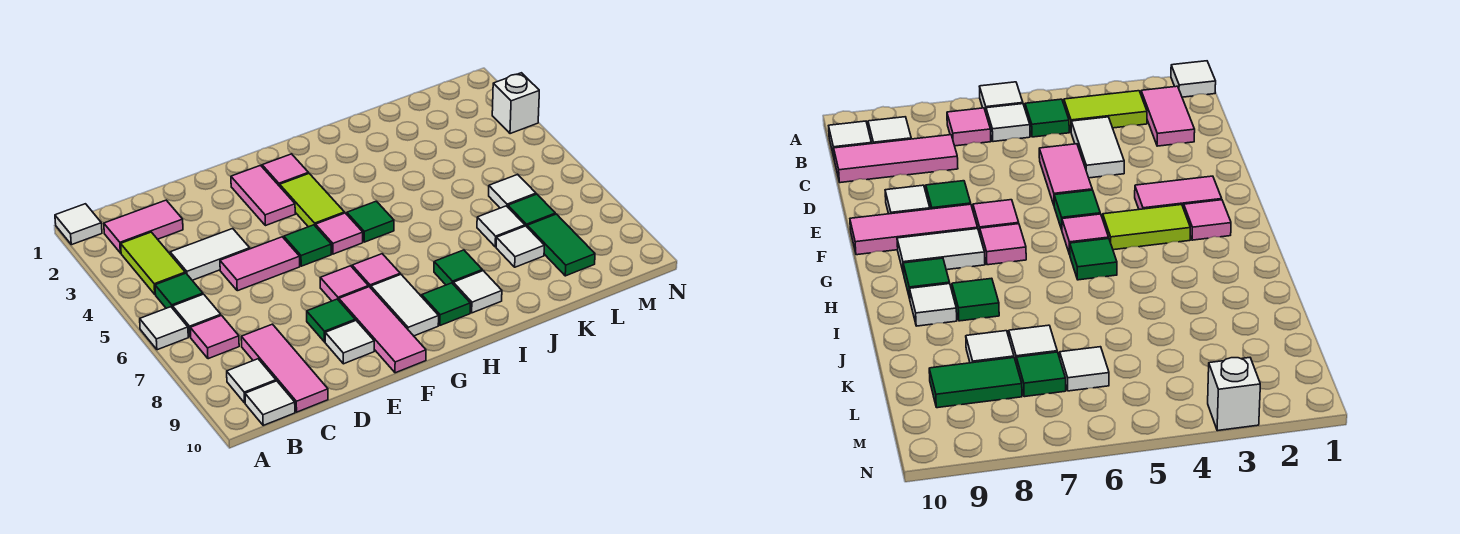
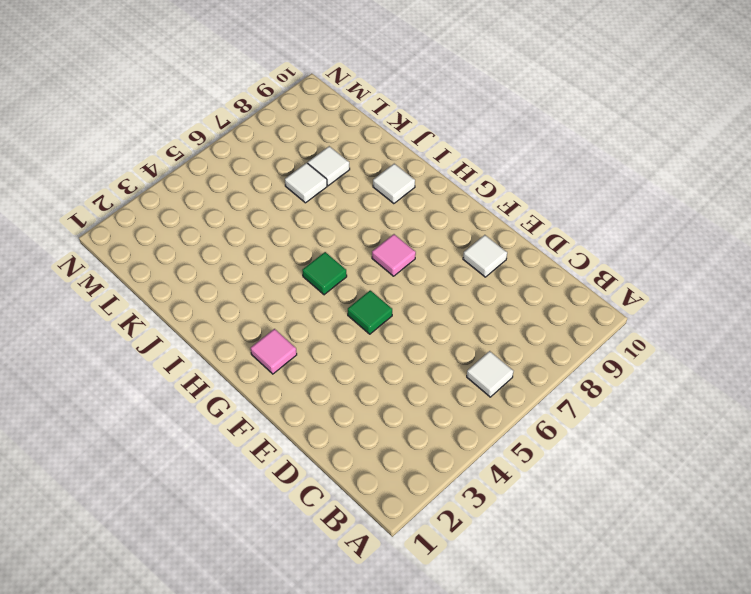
none -> white 1x1 tile [55,204,102,245]
none -> white 1x1 tile [140,307,188,350]
none -> pink 1x2 tile [104,200,183,253]
none -> lime 1x2 tile [121,232,185,294]

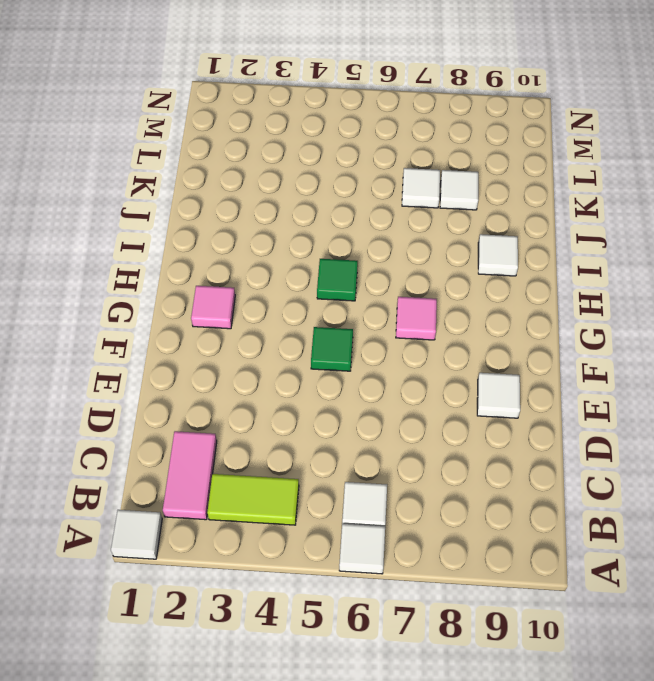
none -> green 1x1 tile [155,273,203,308]
none -> pink 1x1 tile [190,316,239,359]
none -> white 1x1 tile [227,359,276,403]
none -> white 1x1 tile [245,381,295,425]

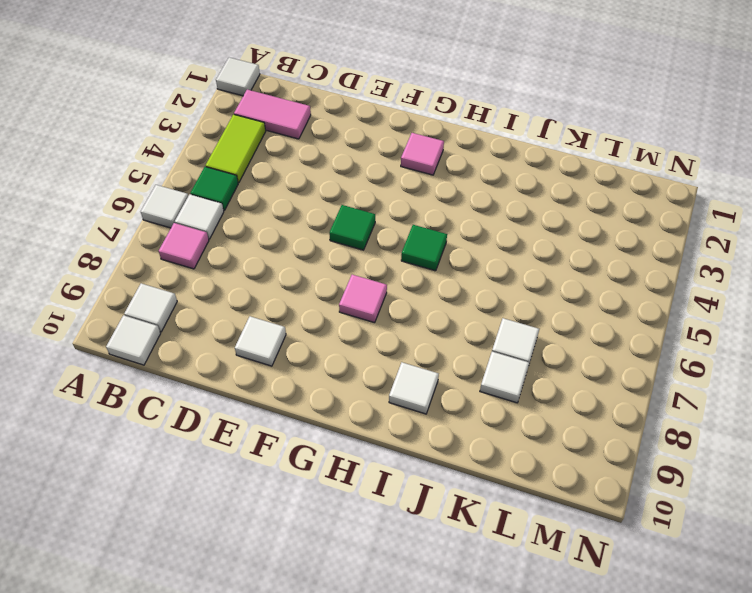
none -> white 1x2 tile [170,229,250,280]
none -> pink 1x3 tile [241,324,328,412]
none -> pink 1x2 tile [220,237,300,291]
none -> green 1x1 tile [307,299,355,342]

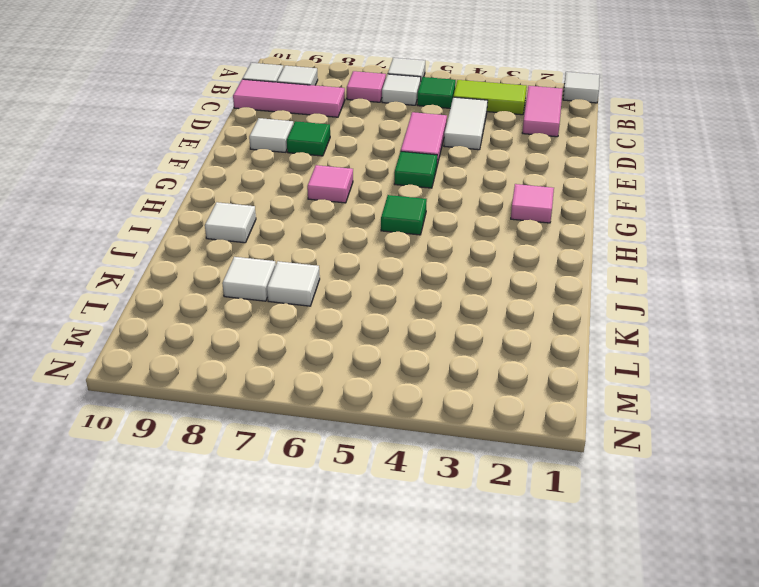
none -> pink 1x2 tile [231,165,295,226]
none -> pink 1x1 tile [320,266,368,301]
none -> pink 1x3 tile [339,287,426,373]
none -> lime 1x2 tile [280,174,344,227]

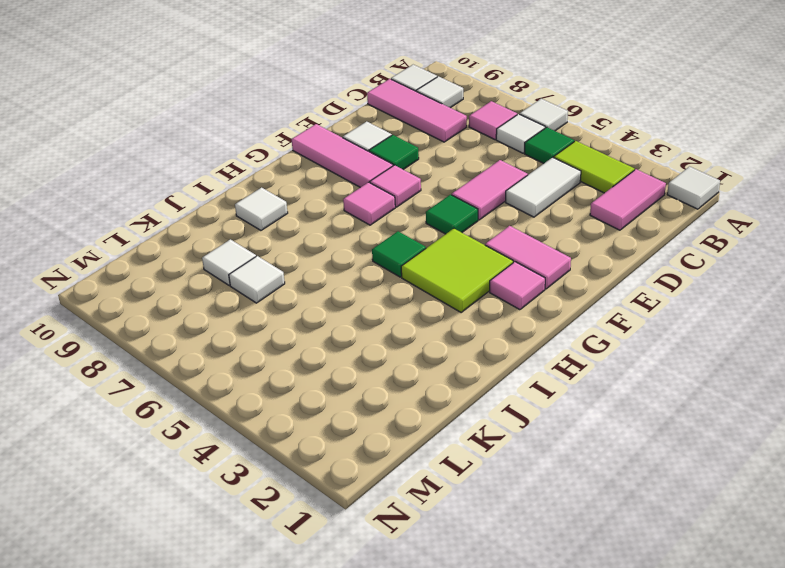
lime 2x2 tile [401,229,513,312] -> lime 1x2 tile [280,174,344,227]
none -> pink 1x1 tile [315,213,363,254]
none -> white 1x2 tile [371,274,439,336]
none -> green 1x1 tile [422,283,470,325]
none -> green 1x1 tile [434,250,482,285]

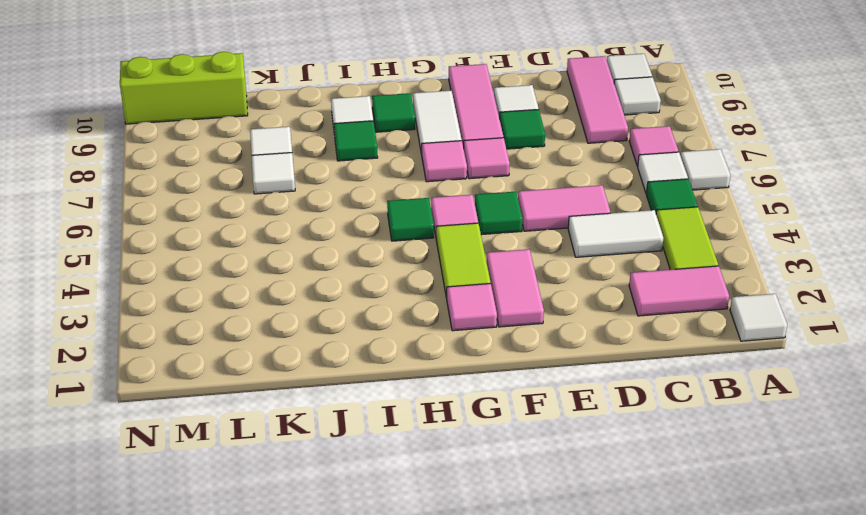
lime 1x3 brick [120,52,248,124] -> none
none -> white 1x1 tile [489,174,536,208]
none -> green 1x1 tile [508,194,555,227]
none -> green 1x2 tile [527,214,595,276]
none -> white 1x1 brick [492,73,539,134]

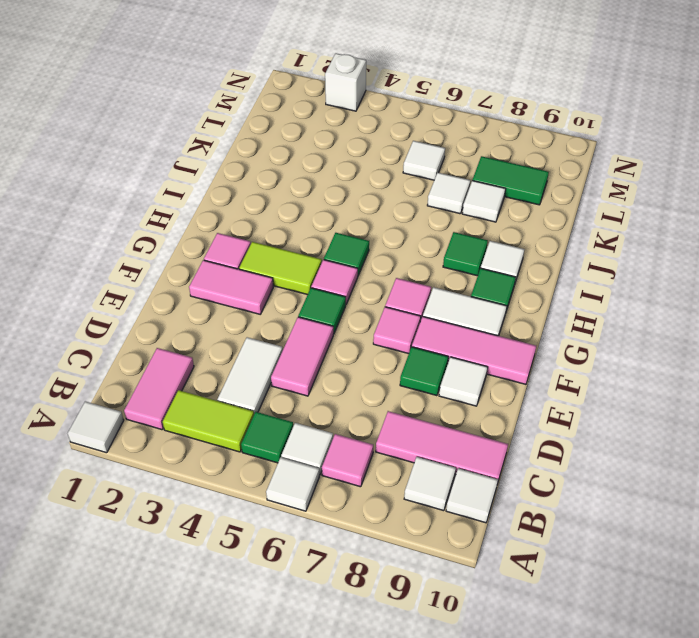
none -> green 1x1 tile [508,194,555,227]

